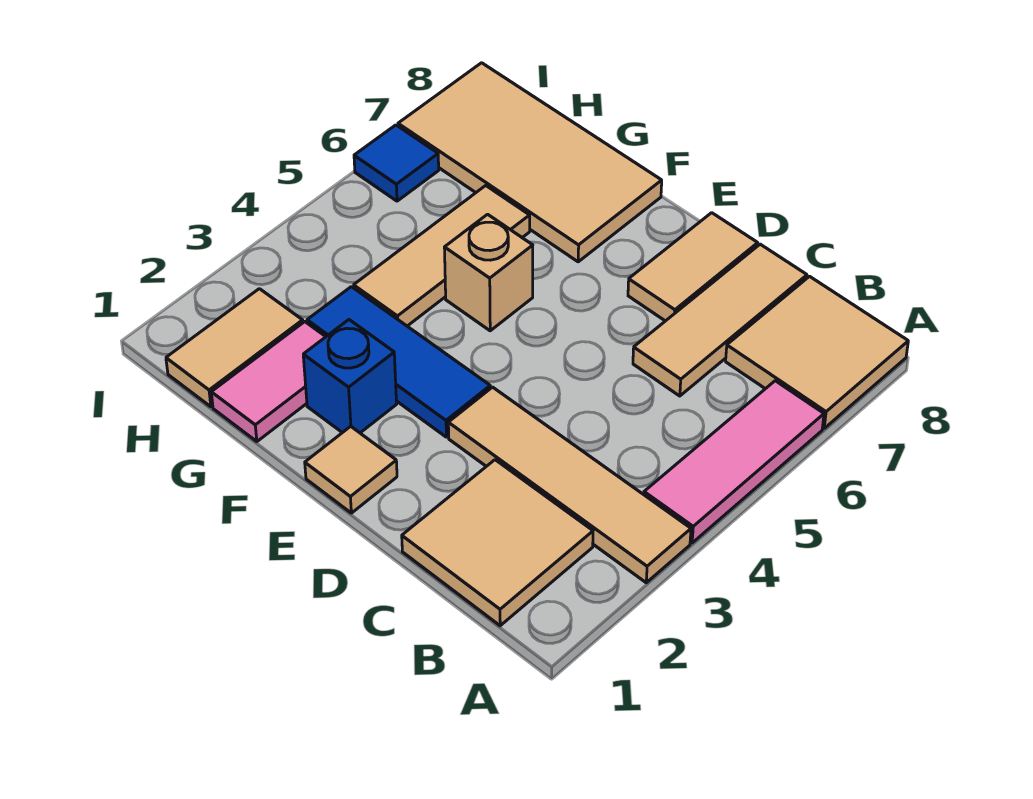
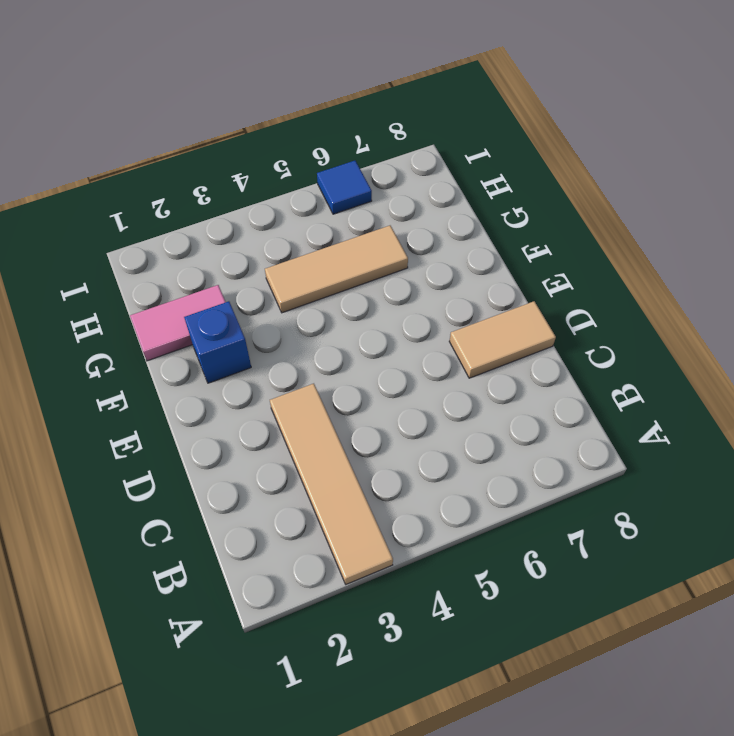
none -> pink 1x3 tile [644,381,824,543]
none -> tan 2x2 tile [726,276,908,428]
none -> tan 2x2 tile [402,460,593,626]

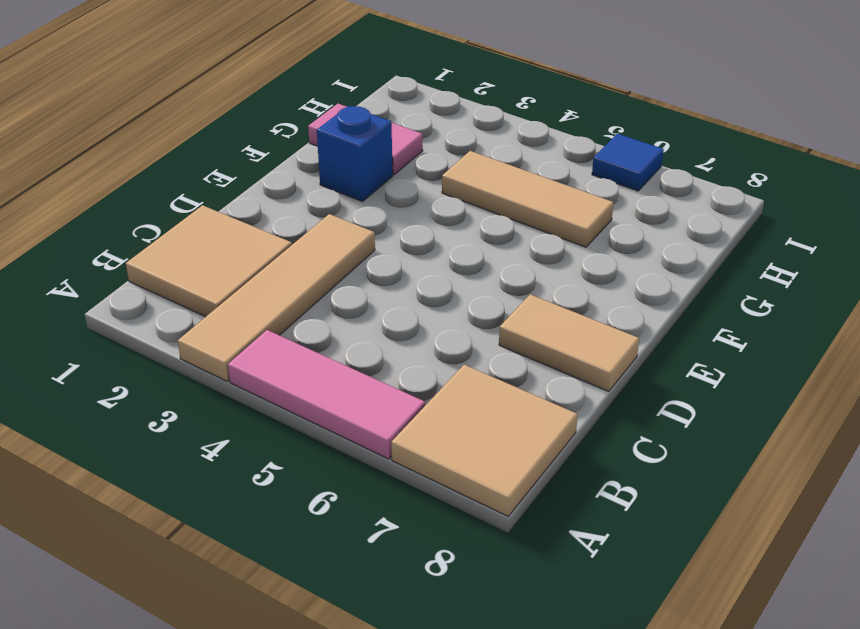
none -> tan 1x3 tile [633,244,807,396]
none -> tan 1x1 tile [305,426,397,513]
none -> blue 1x3 tile [307,287,490,437]

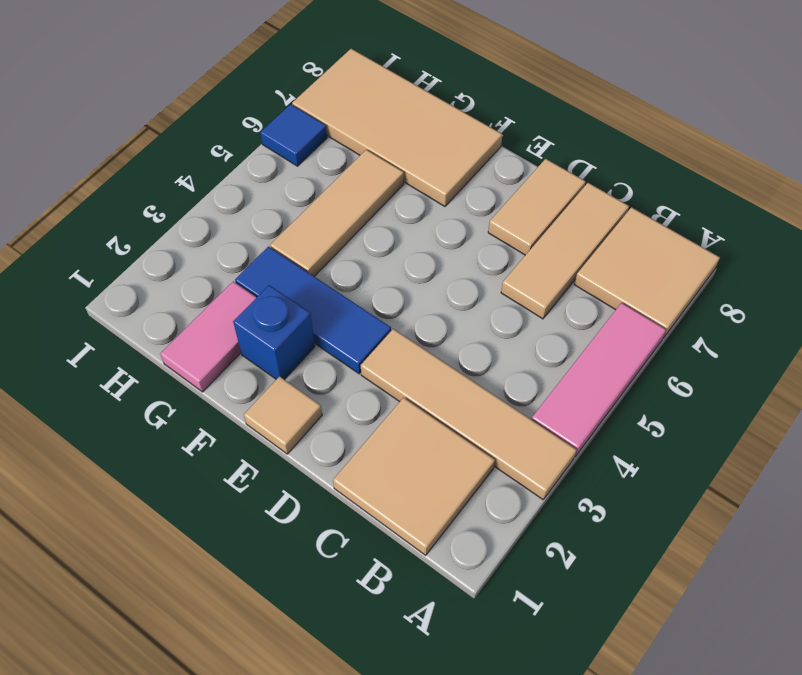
none -> tan 1x1 brick [444,214,533,331]
none -> tan 1x2 tile [166,289,303,407]

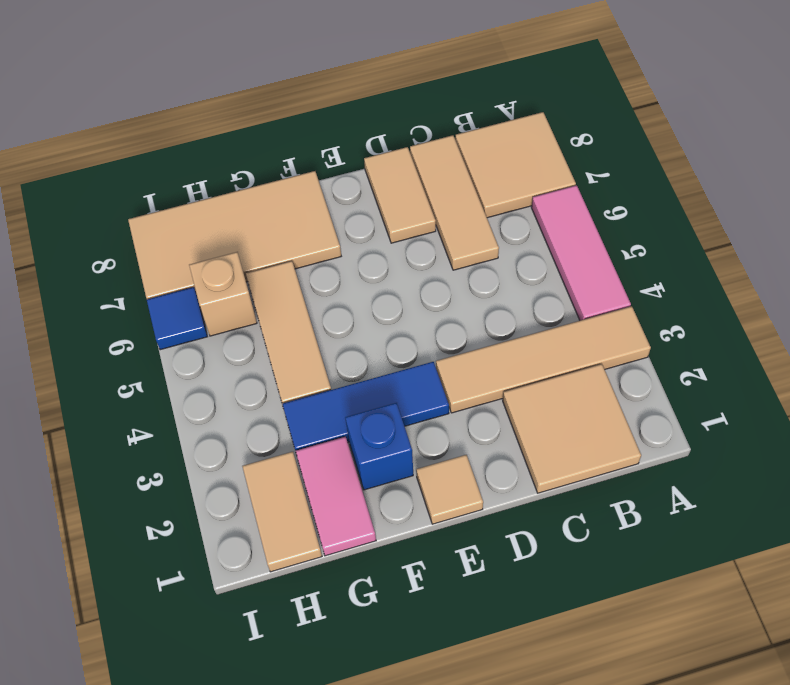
tan 1x1 brick [189,252,257,336] -> tan 1x1 brick moved to [444,214,533,331]

